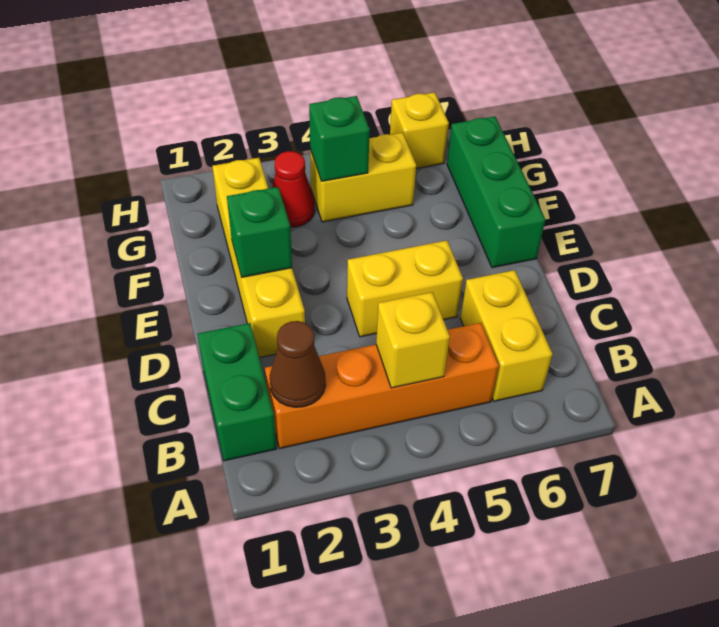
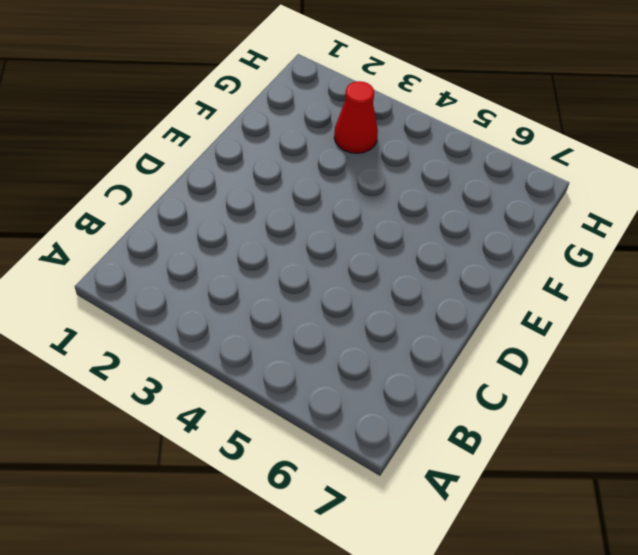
none -> green 1x2 brick [198,323,277,461]
none -> orange 1x4 brick [265,323,499,448]
none -> yellow 1x2 brick [460,270,553,401]

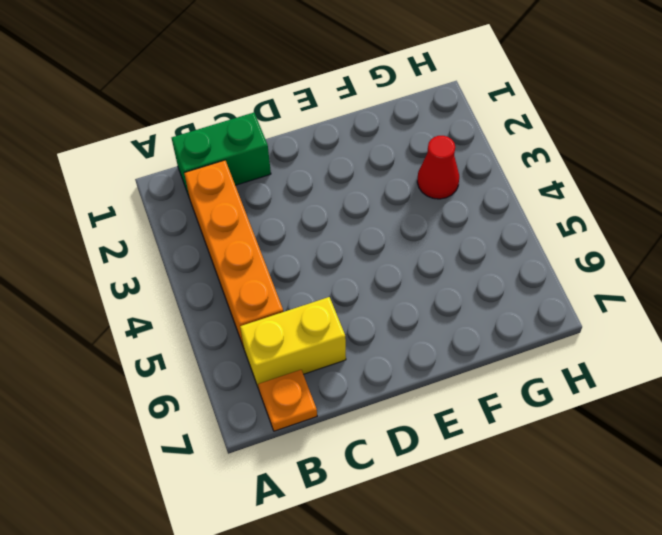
orange 1x1 plate [258,370,317,431] -> none
none -> yellow 1x4 brick [212,158,305,358]
none -> yellow 1x2 brick [347,240,463,337]
none -> green 1x3 brick [447,116,545,268]

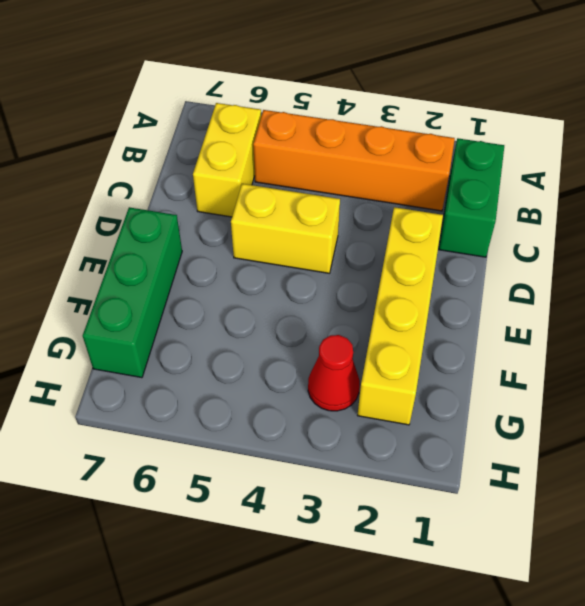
none -> yellow 1x2 brick [310,132,416,222]
none -> yellow 1x1 brick [390,92,449,168]
none -> brown 1x1 cone [270,321,326,407]

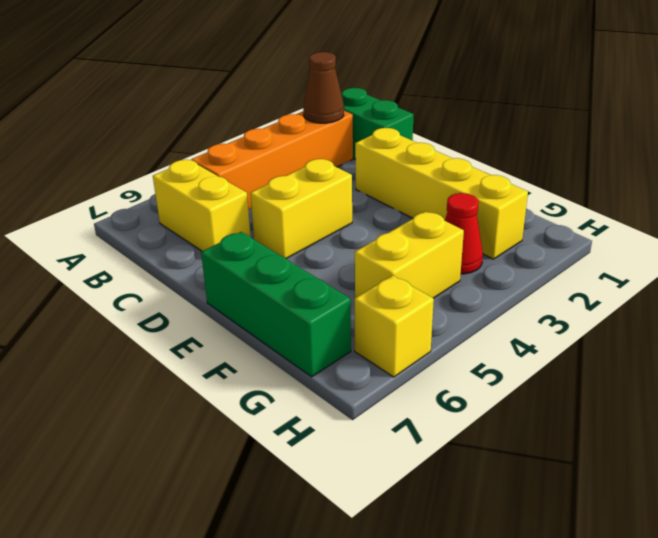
none -> yellow 1x1 brick [376,292,450,388]
none -> green 1x1 brick [227,187,292,278]
none -> green 1x1 brick [309,96,370,181]

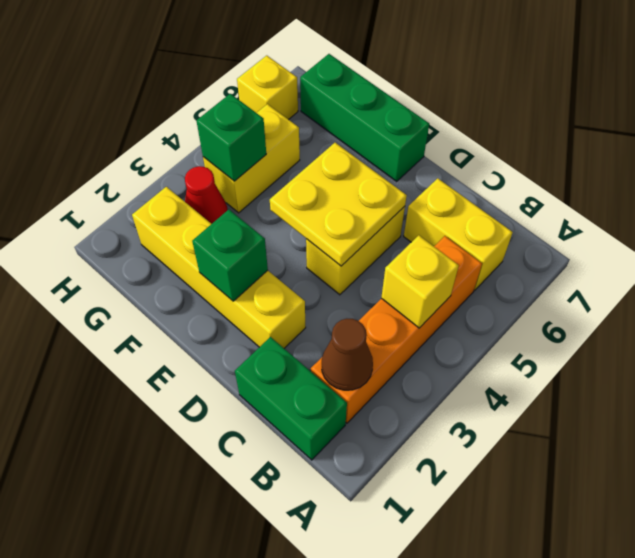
yellow 2x2 plate [270,143,407,266] -> none

